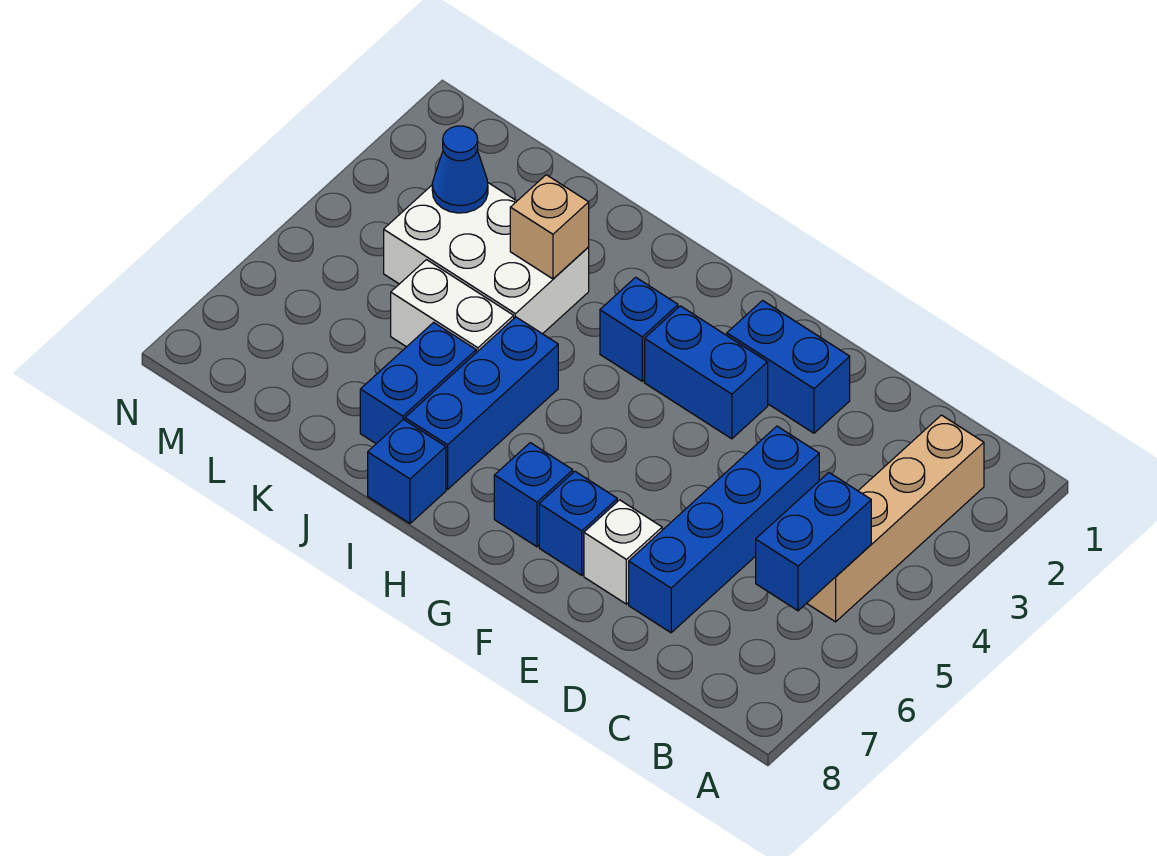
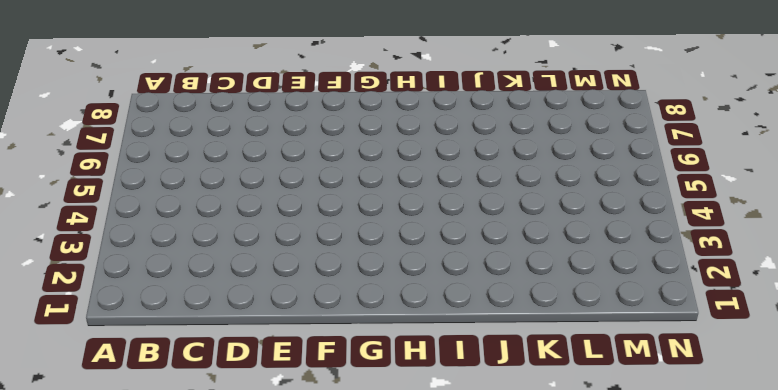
none -> tan 1x4 brick [807,415,984,622]
none -> blue 1x4 brick [629,426,819,633]
none -> blue 1x2 brick [727,301,850,433]

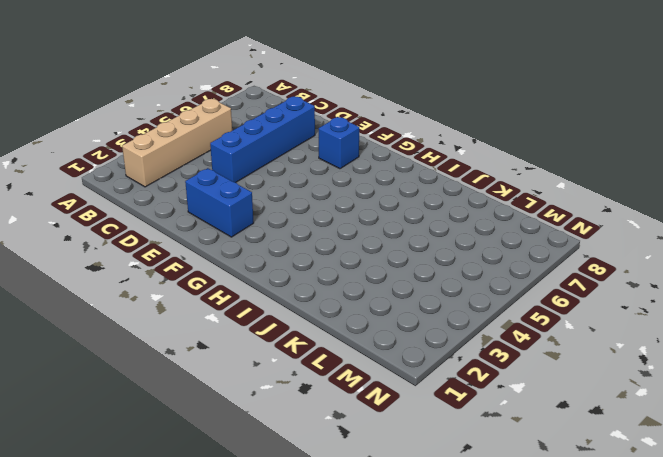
none -> white 1x1 brick [584,500,662,604]
none -> blue 1x2 brick [645,306,768,439]
none -> blue 1x1 brick [494,443,573,547]

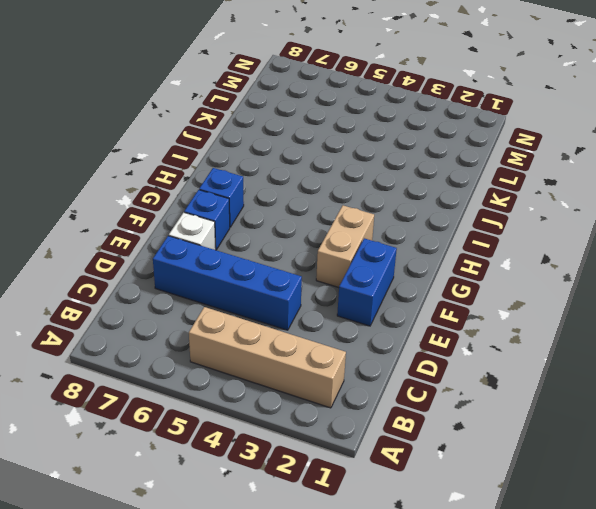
tan 1x2 brick [316,205,374,288] -> blue 1x2 brick [645,306,768,439]
none -> blue 1x1 brick [600,277,678,381]
none -> blue 1x3 brick [405,317,558,489]
none -> blue 1x1 brick [368,419,446,523]

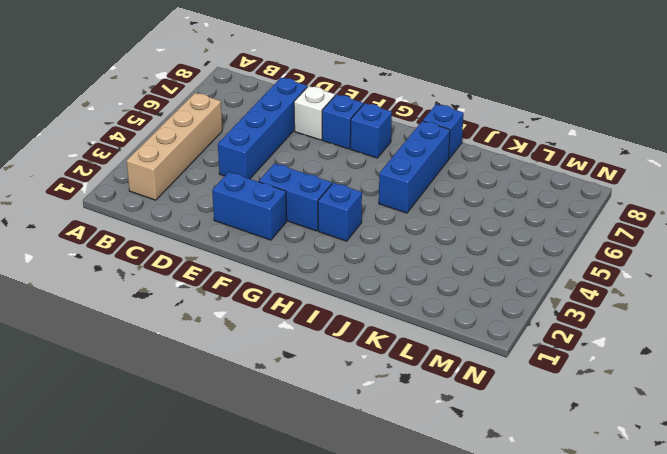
none -> white 2x3 brick [384,183,589,334]
none -> white 1x2 brick [391,260,514,353]
none -> blue 1x2 brick [360,322,476,444]

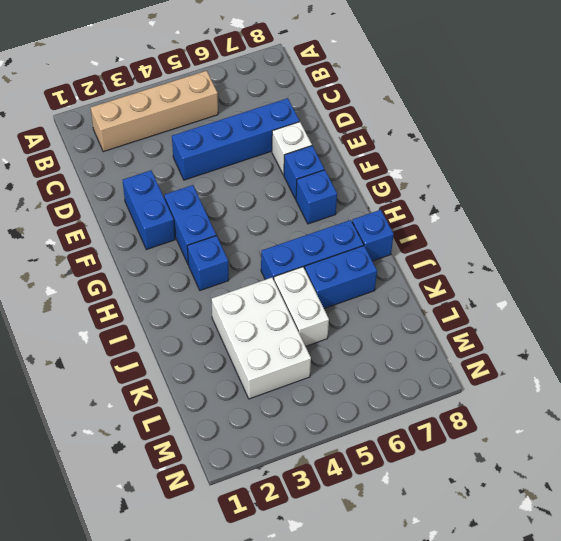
none -> blue 1x2 brick [756,473,871,611]
none -> tan 1x1 brick [510,175,589,279]
none -> blue 1x1 cone [432,126,488,213]

